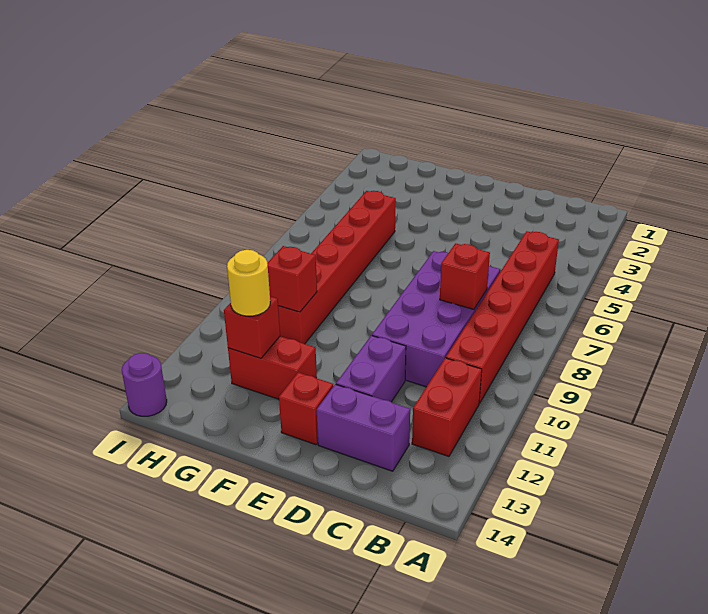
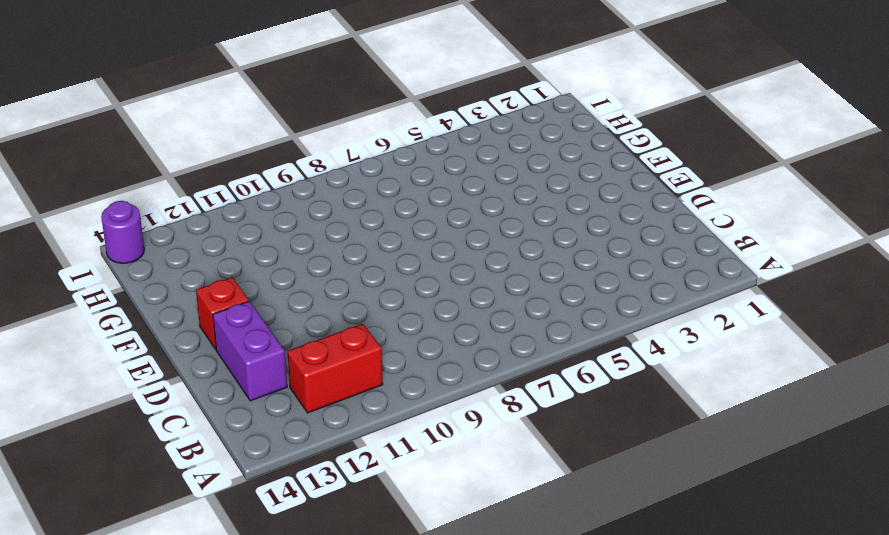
none -> red 1x6 brick [446,231,559,403]
none -> purple 2x4 brick [372,251,500,387]
none -> purple 1x2 brick [336,336,406,402]

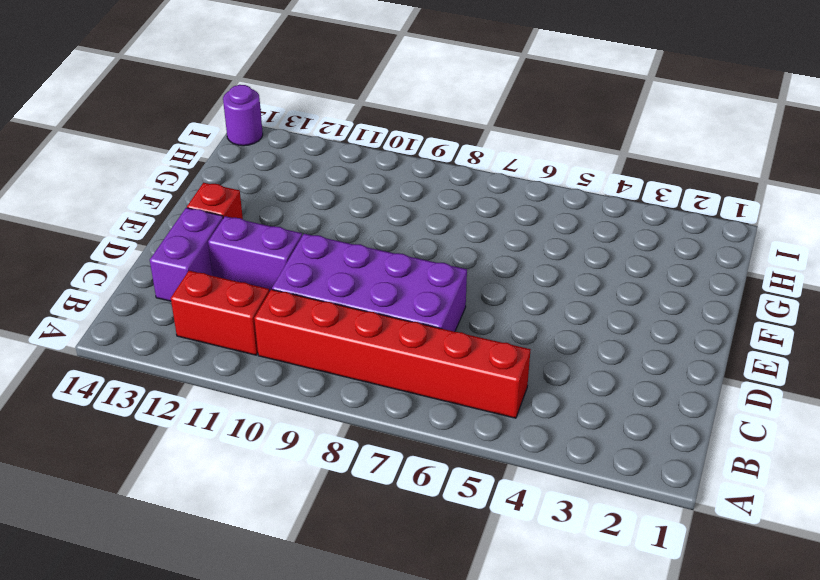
none -> red 1x2 brick [228,336,317,399]
none -> red 1x6 brick [278,191,396,344]
none -> red 1x1 brick [440,243,490,309]

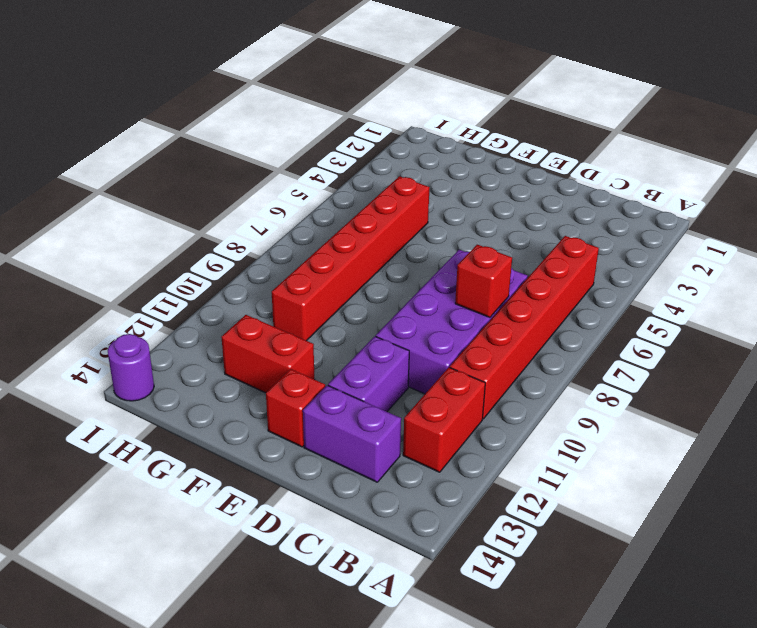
none -> red 1x1 brick [267,246,317,312]
none -> red 1x1 brick [224,296,280,358]
none -> yellow 1x1 round brick [227,250,270,316]

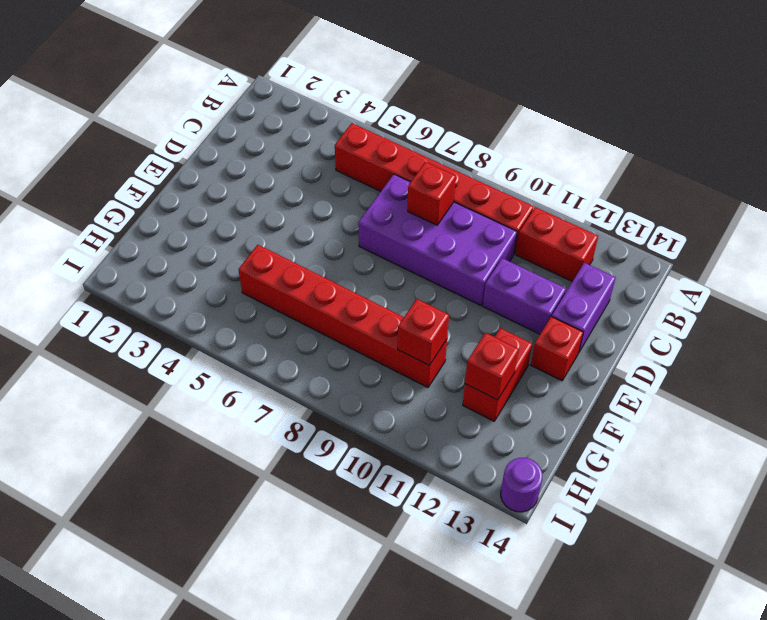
none -> yellow 1x1 round brick [227,250,270,316]

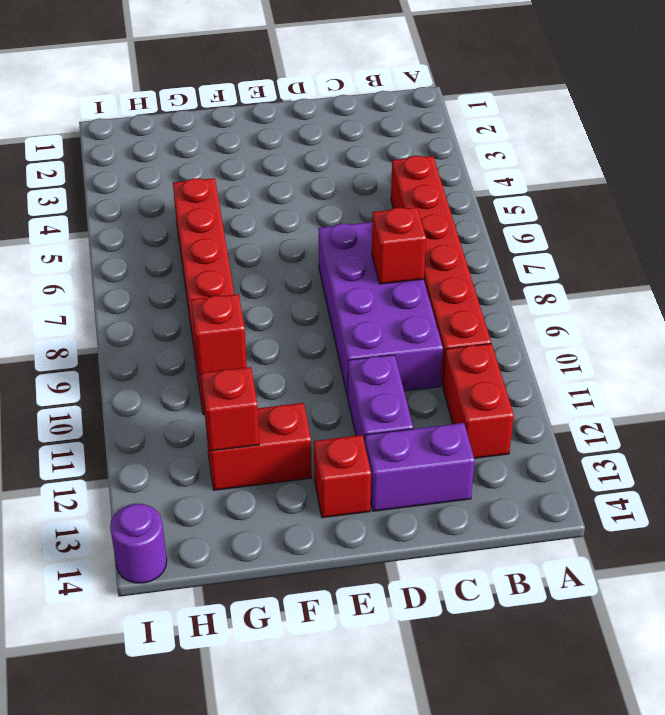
none -> yellow 1x1 round brick [227,250,270,316]

